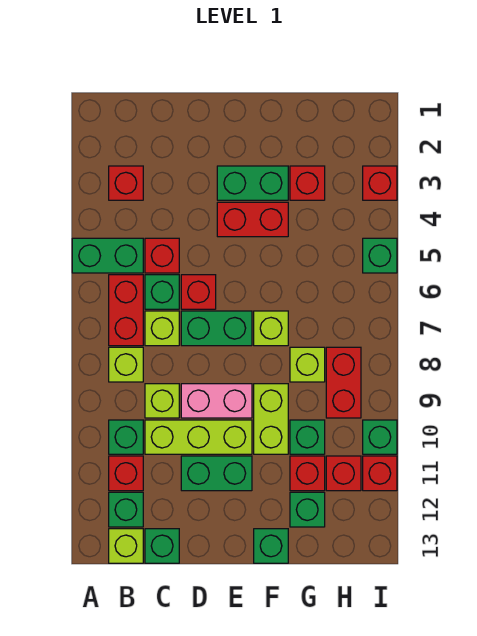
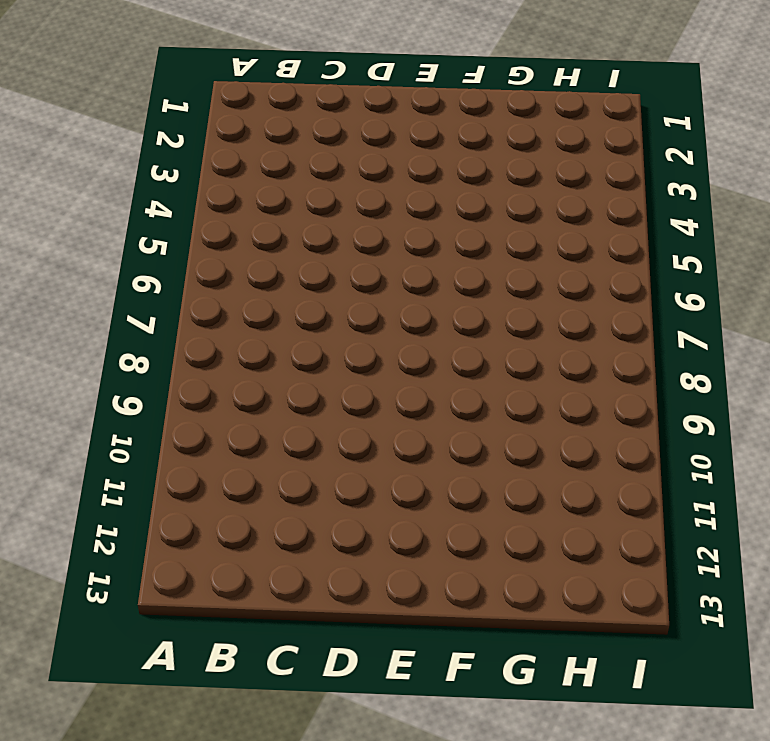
none -> green 1x2 brick [72,238,143,273]
none -> red 1x1 brick [109,166,143,200]
none -> red 1x2 brick [109,275,143,346]
none -> lime 1x1 brick [109,347,143,382]

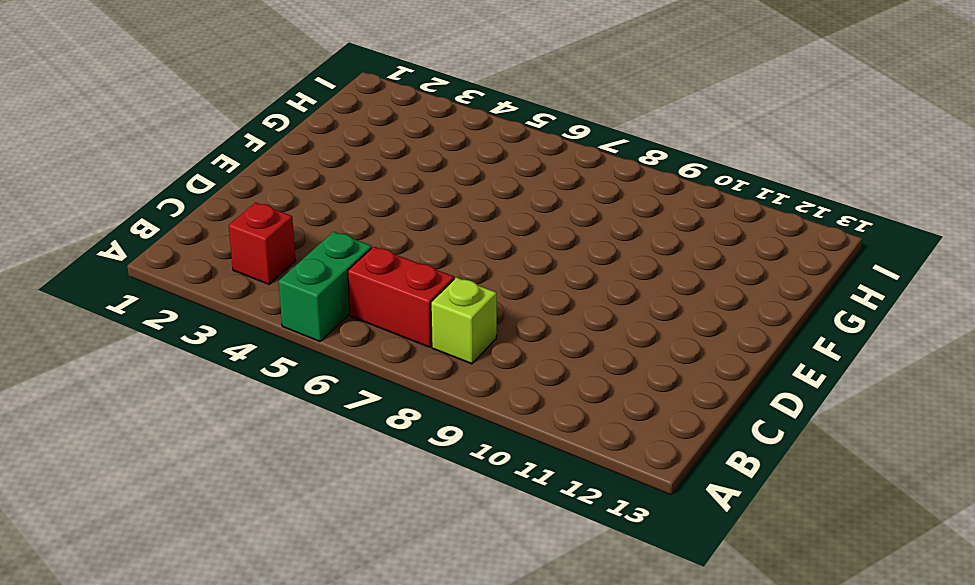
none -> green 1x1 brick [109,420,143,454]
none -> red 1x1 brick [109,456,143,491]
none -> green 1x1 brick [109,492,143,527]
none -> lime 1x1 brick [109,529,143,563]

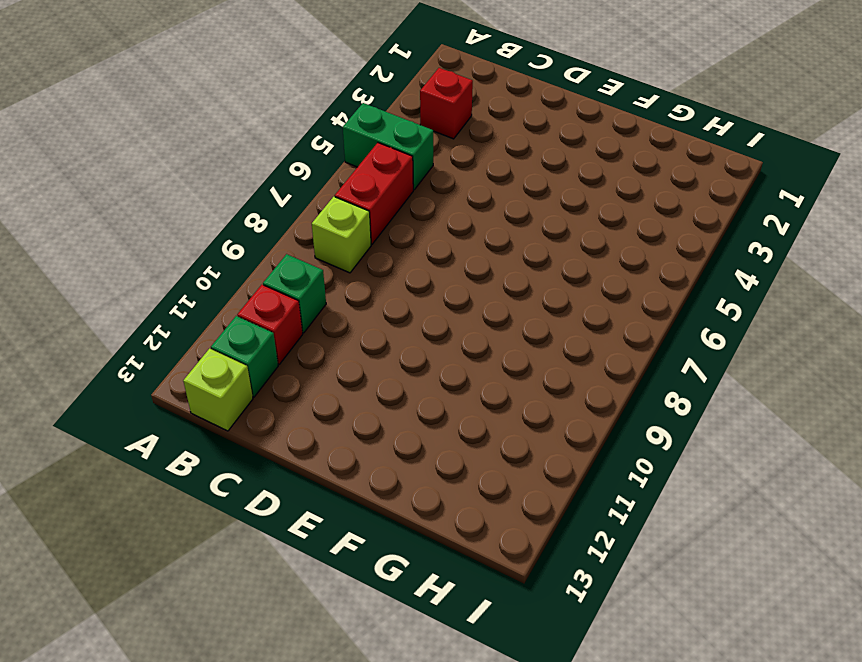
none -> red 1x1 brick [145,238,179,273]
none -> green 1x1 brick [145,275,179,309]
none -> lime 1x1 brick [145,311,179,346]
none -> lime 1x1 brick [145,384,179,418]

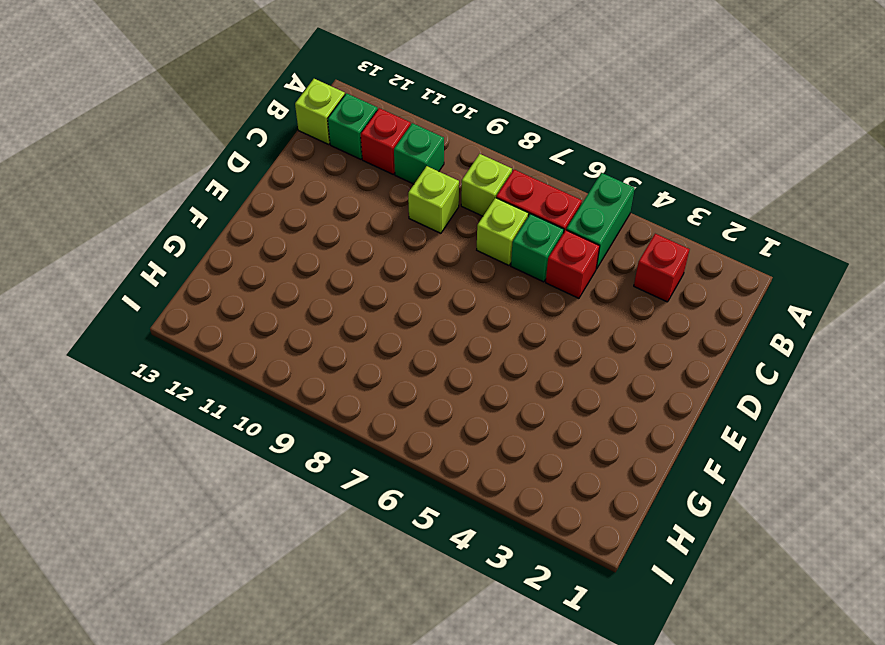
none -> lime 1x3 brick [145,420,252,454]
none -> green 1x1 brick [145,529,179,563]
none -> red 1x1 brick [181,275,216,309]
none -> green 1x2 brick [181,311,252,346]

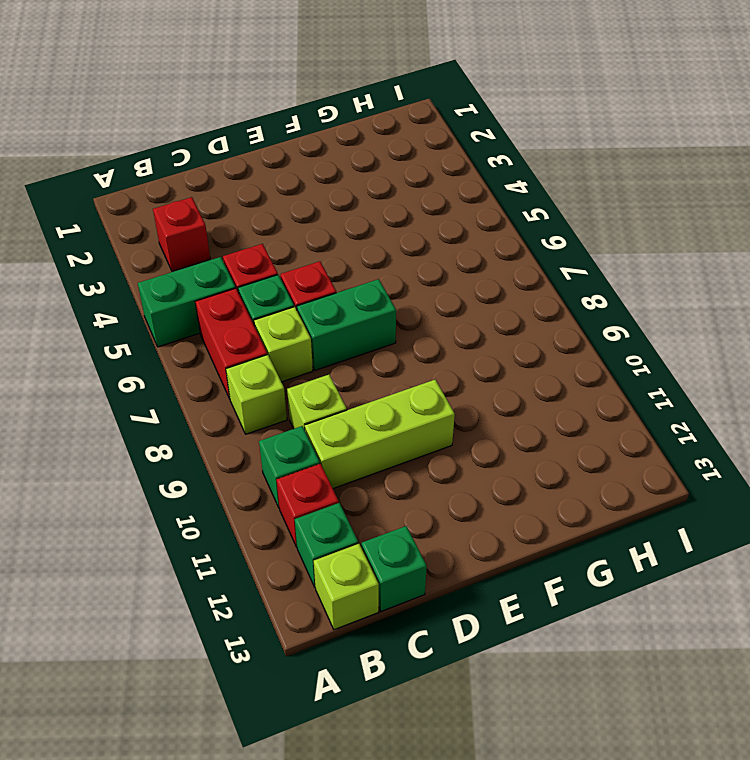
none -> pink 1x2 brick [181,384,252,418]
none -> green 1x2 brick [181,456,252,491]
none -> green 1x2 brick [217,166,288,200]
none -> red 1x2 brick [217,202,288,237]

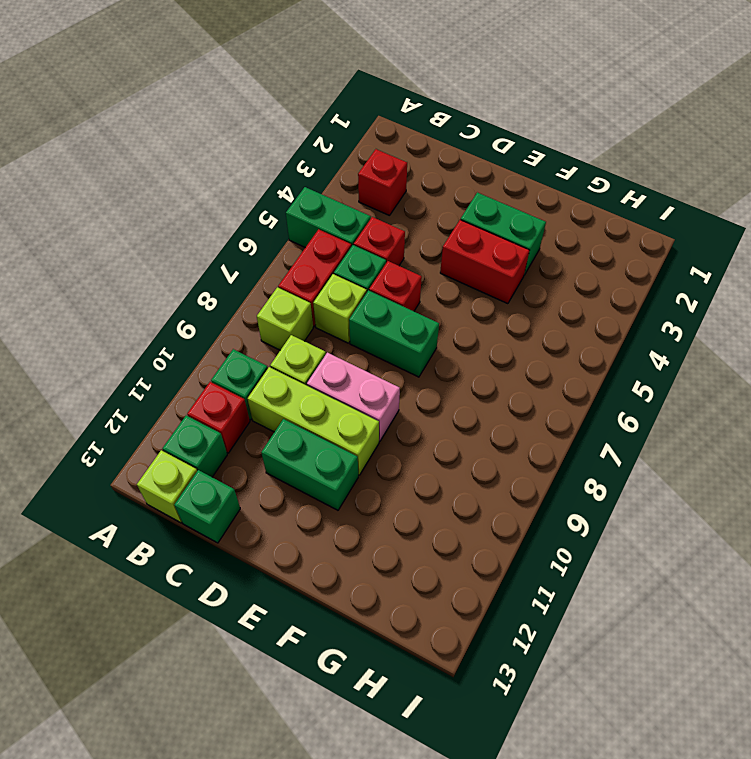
none -> lime 1x1 brick [254,311,288,346]
none -> lime 1x2 brick [254,384,288,454]
none -> green 1x1 brick [254,529,288,563]
none -> red 1x1 brick [290,166,325,200]

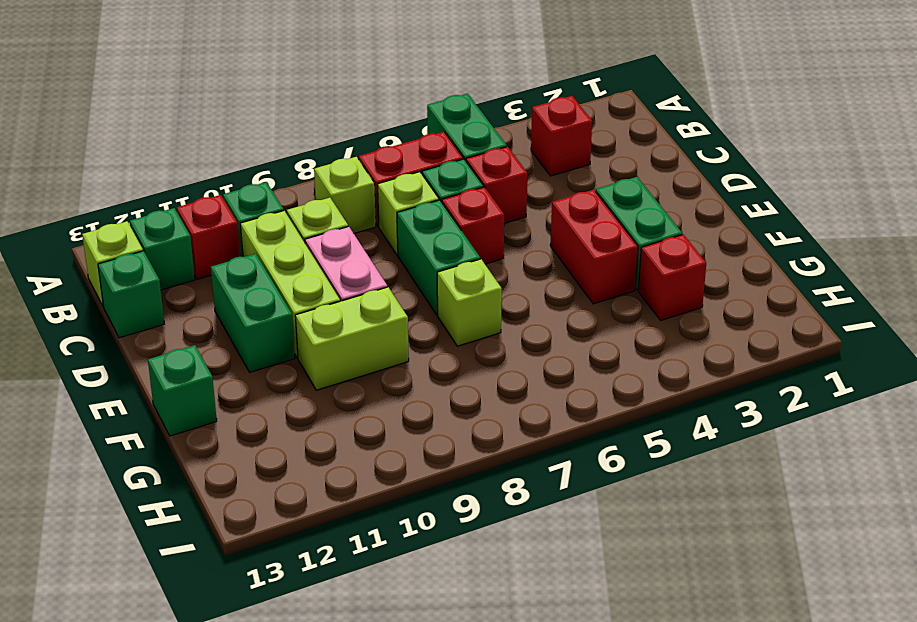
none -> lime 1x1 brick [290,347,325,382]
none -> green 1x1 brick [290,420,325,454]
none -> red 1x1 brick [290,456,325,491]
none -> green 1x1 brick [290,492,325,527]

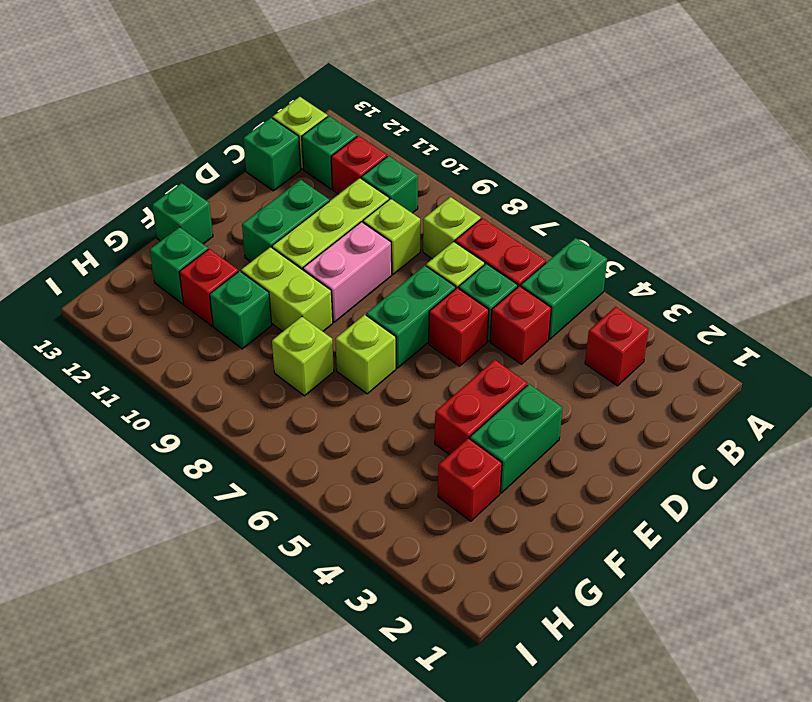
none -> red 1x2 brick [326,347,361,418]
none -> red 1x1 brick [326,456,361,491]
none -> red 1x1 brick [363,166,397,200]
none -> green 1x1 brick [363,238,397,273]

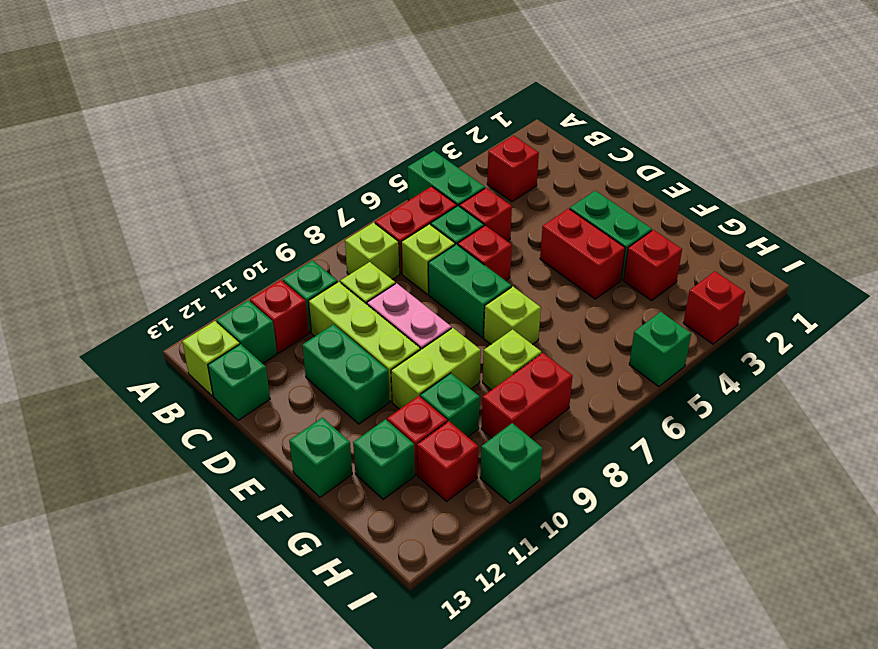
none -> red 1x1 brick [363,456,397,491]

